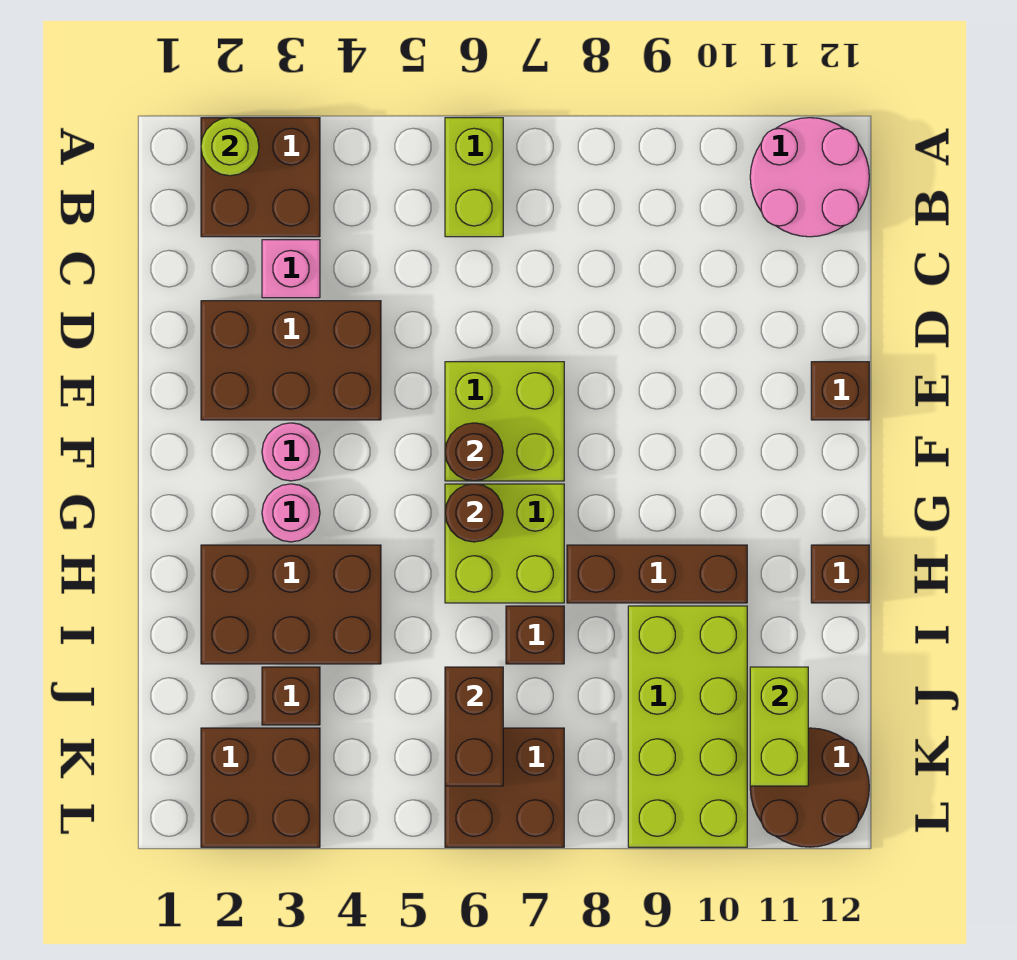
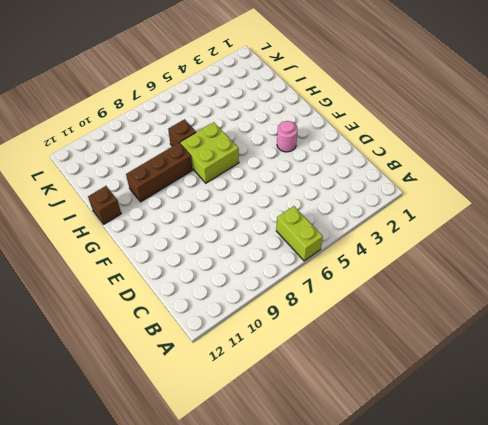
none -> brown 2x2 brick [201,118,320,237]
none -> pink 2x2 round brick [750,118,869,237]
none -> pink 1x1 brick [262,240,320,298]

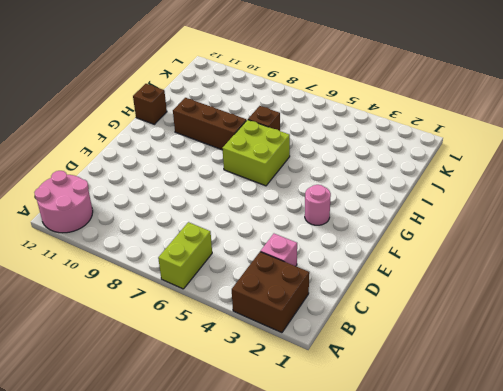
none -> brown 2x3 brick [201,301,381,420]
none -> lime 2x2 brick [445,362,564,481]
none -> brown 1x1 brick [811,362,869,420]

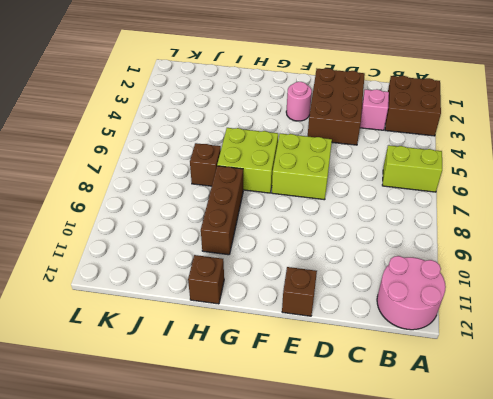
none -> pink 1x1 round brick [262,484,320,542]
none -> brown 2x3 brick [201,545,381,664]
none -> lime 2x4 brick [628,606,747,847]

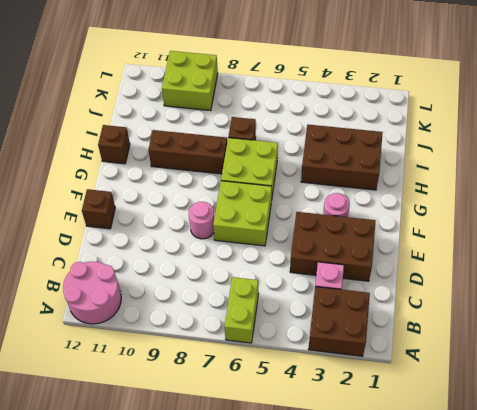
pink 1x1 round brick [189,202,214,239] -> pink 1x1 round brick moved to [262,484,320,542]
lime 2x2 brick [162,51,218,111] -> lime 2x4 brick [628,606,747,847]
none -> brown 1x1 brick [262,667,320,725]
none -> brown 2x2 brick [201,728,320,847]
none -> brown 2x2 brick [445,728,564,847]

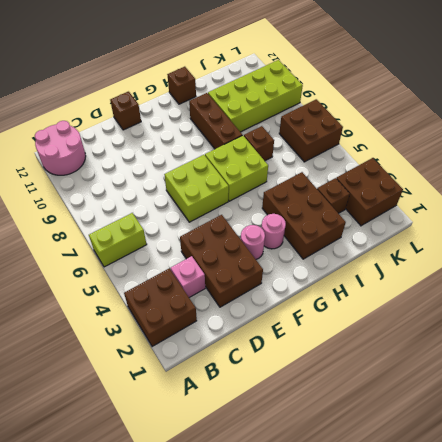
none -> brown 2x2 round brick [750,728,869,847]
none -> lime 1x1 round brick [201,118,259,176]
none -> brown 1x1 round brick [445,423,503,481]

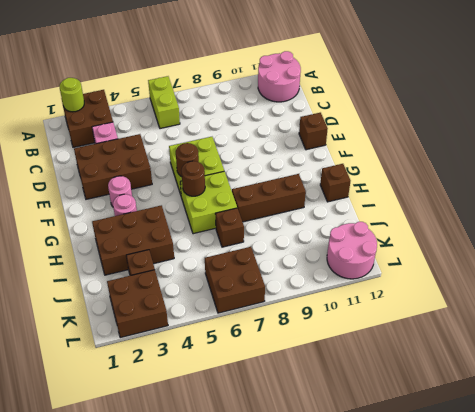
pink 2x2 round brick [327,222,377,279] -> brown 2x2 round brick [750,728,869,847]
none -> lime 2x4 brick [628,606,747,847]
none -> brown 1x2 brick [445,667,503,786]
none -> lime 1x2 brick [750,667,808,786]

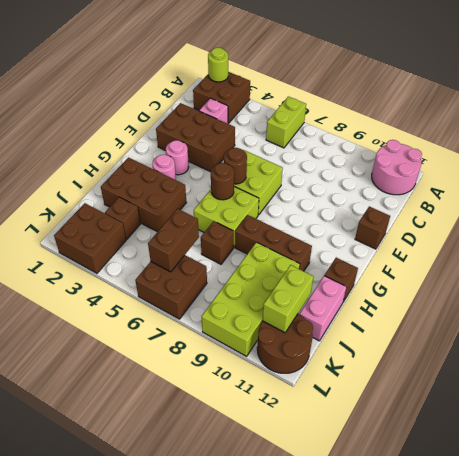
pink 1x2 brick [299,276,346,341] -> none

